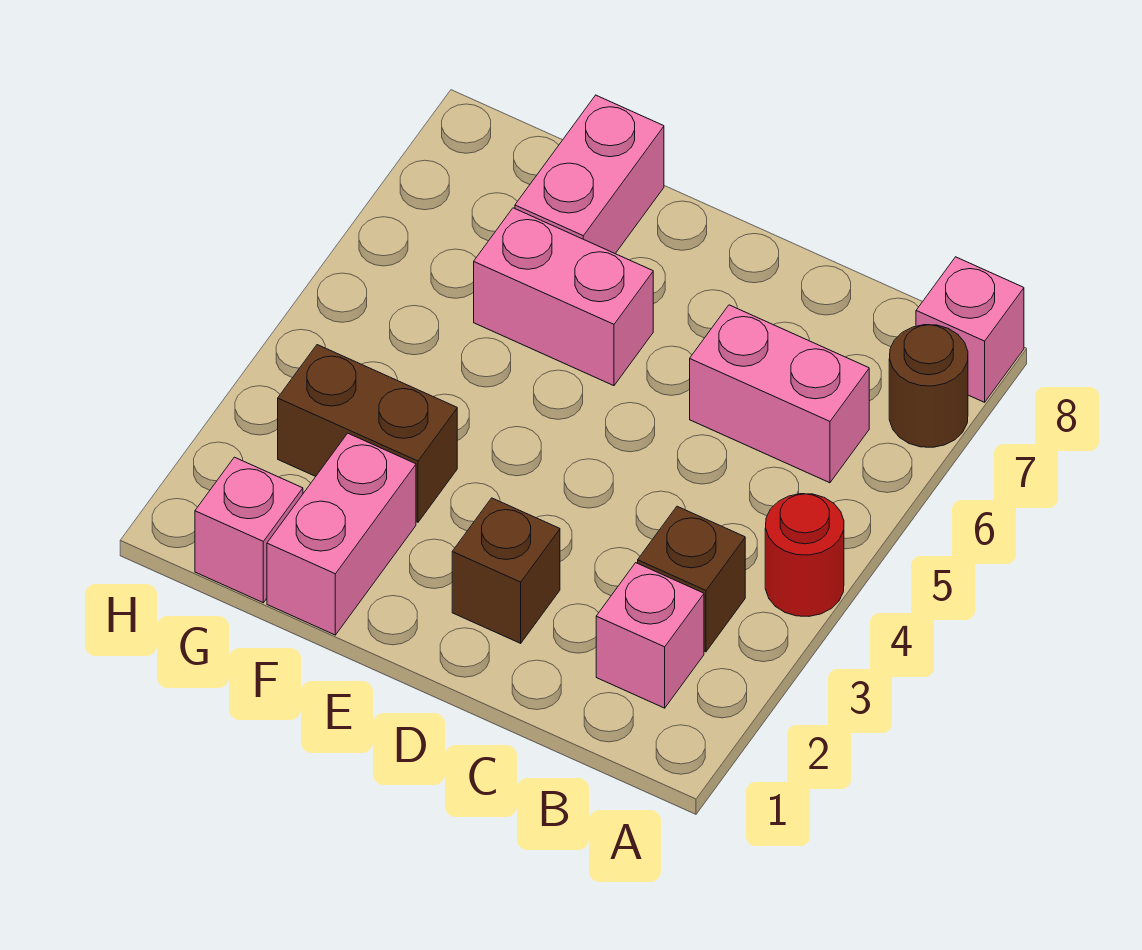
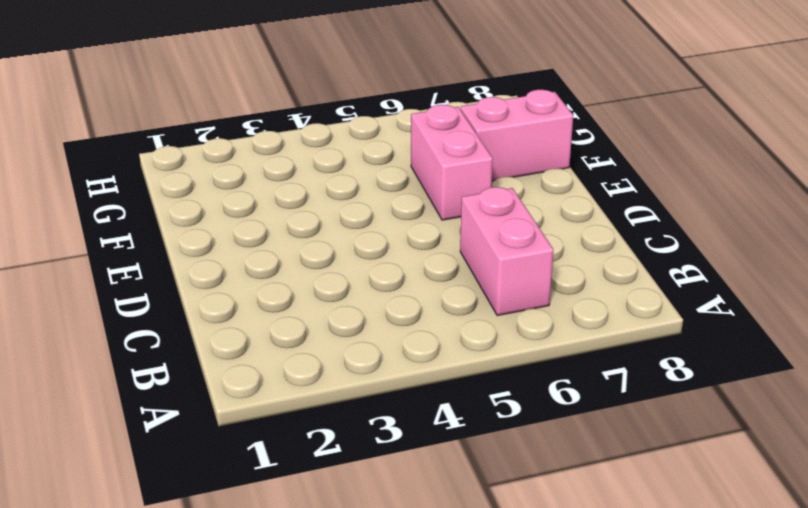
none -> red 1x1 round brick [765,494,844,616]
none -> brown 1x1 round brick [889,325,968,447]
none -> pink 1x1 brick [916,257,1024,402]

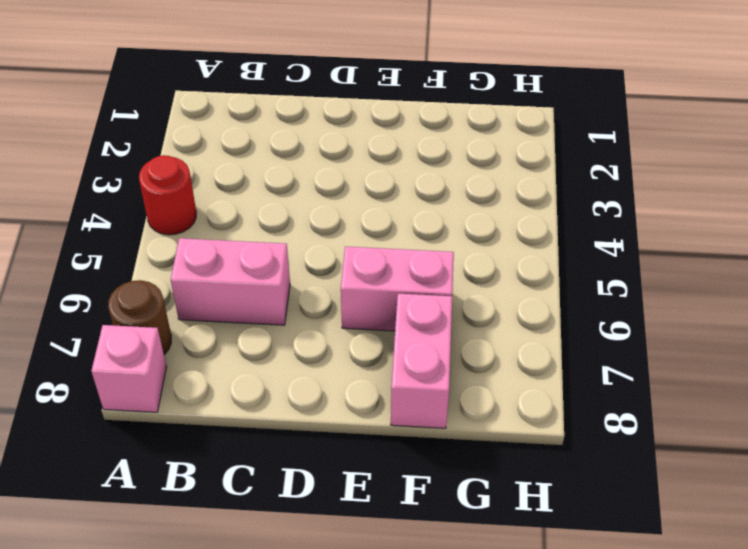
none -> pink 1x1 brick [596,563,704,708]
none -> brown 1x1 brick [638,506,745,652]
none -> brown 1x1 brick [452,498,560,643]

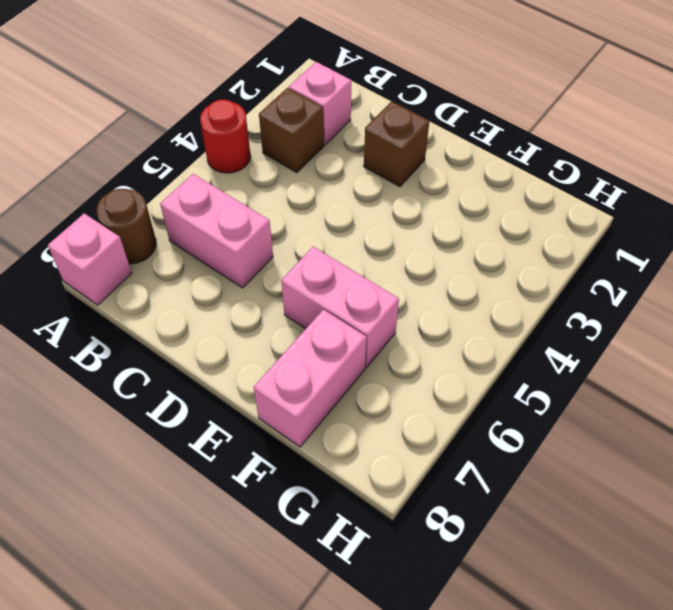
none -> pink 1x2 brick [267,433,416,635]
none -> brown 1x2 brick [278,345,457,522]
none -> pink 1x1 brick [195,457,303,603]

